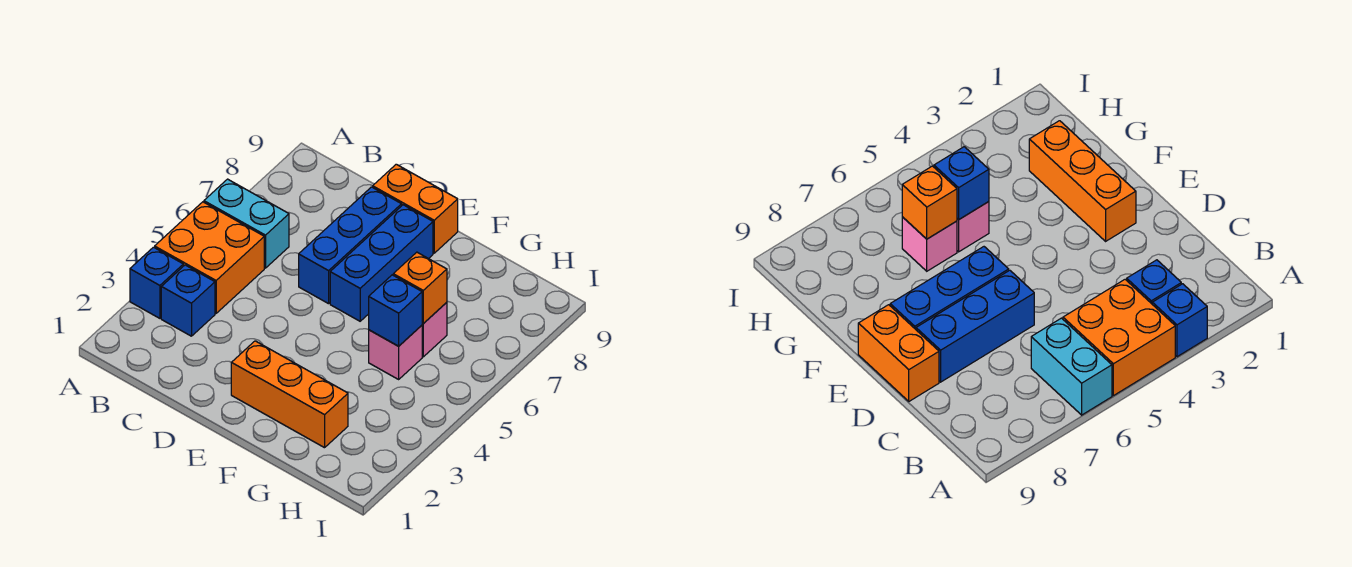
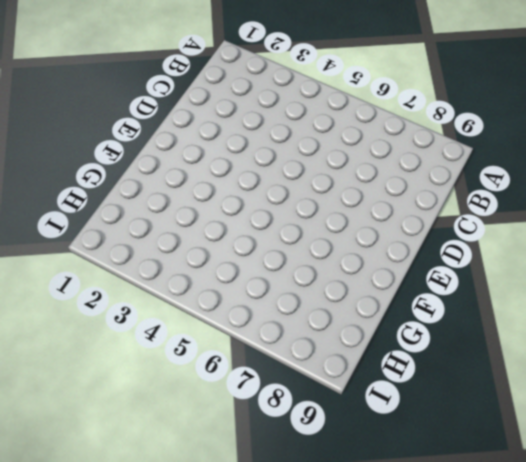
none -> blue 1x1 brick [130,247,183,318]
none -> orange 2x2 brick [155,202,264,313]
none -> cyan 1x2 brick [204,179,289,268]

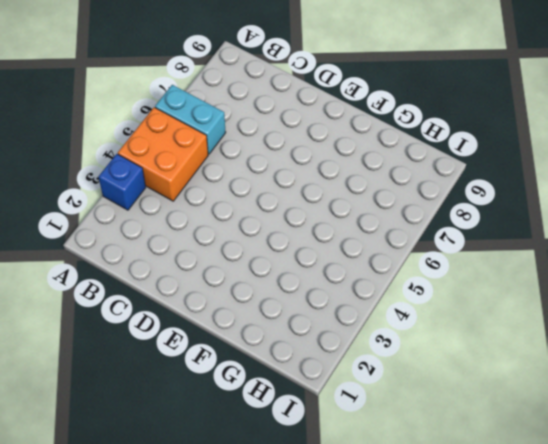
none -> blue 1x1 brick [161,265,215,336]
none -> blue 1x3 brick [299,187,402,304]
none -> orange 1x2 brick [373,164,458,253]

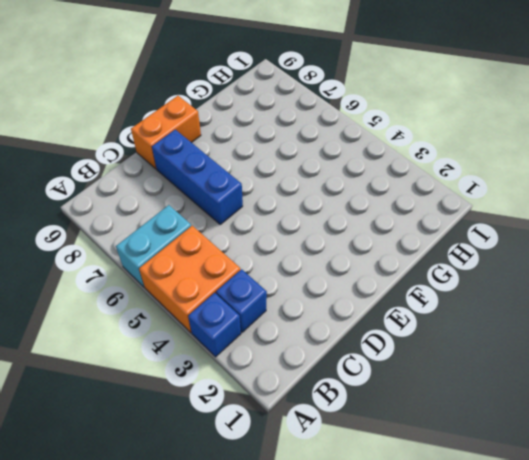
none -> orange 1x3 brick [231,341,348,448]
none -> blue 1x3 brick [330,205,433,321]
none -> pink 1x1 brick [369,325,422,379]

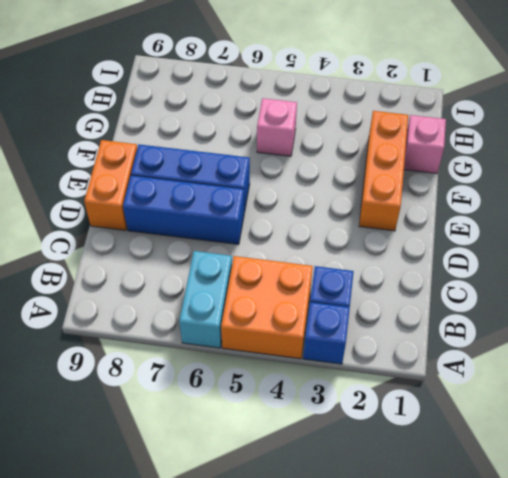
pink 1x1 brick [404,115,446,174] -> pink 1x1 brick moved to [422,302,447,357]
none -> blue 1x1 brick [369,275,423,346]
none -> orange 1x1 brick [393,252,447,324]

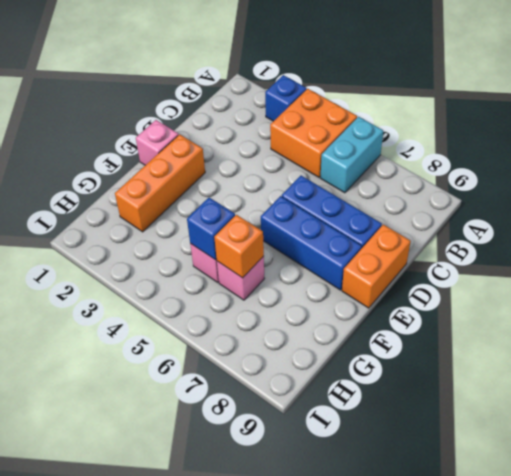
pink 1x1 brick [136,120,179,165] -> none
none -> blue 1x1 brick [161,265,215,336]

